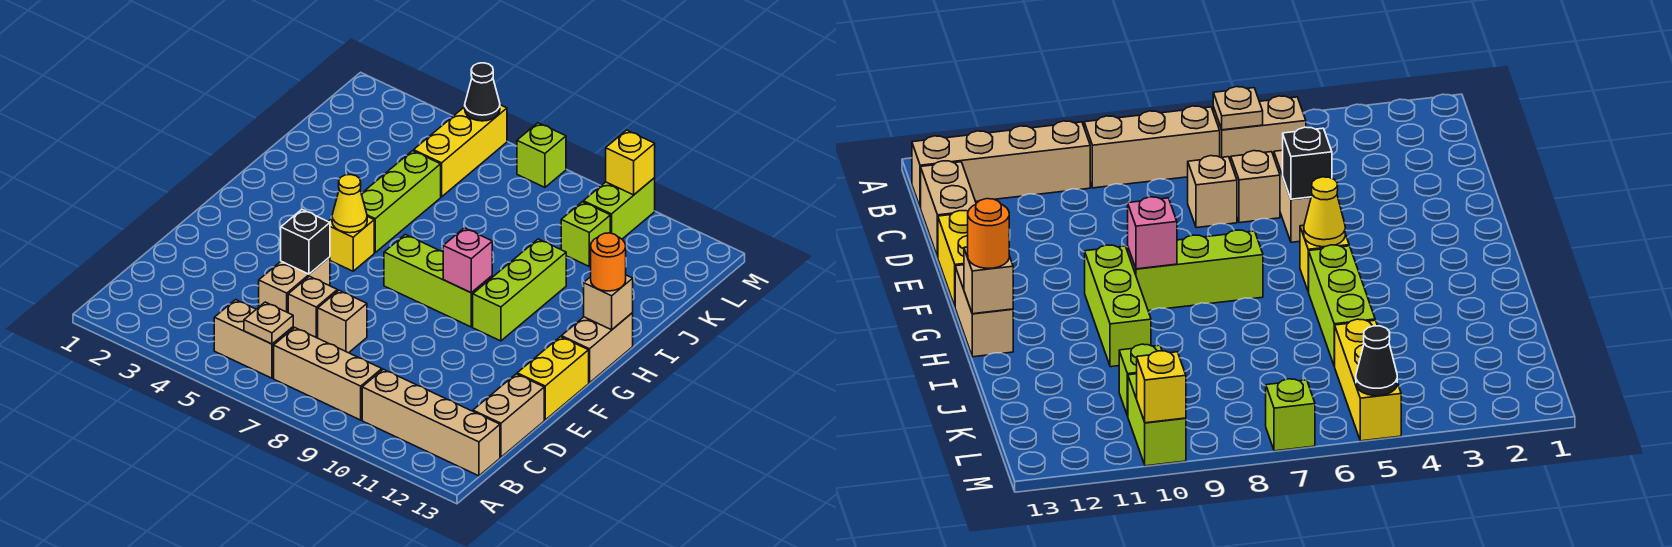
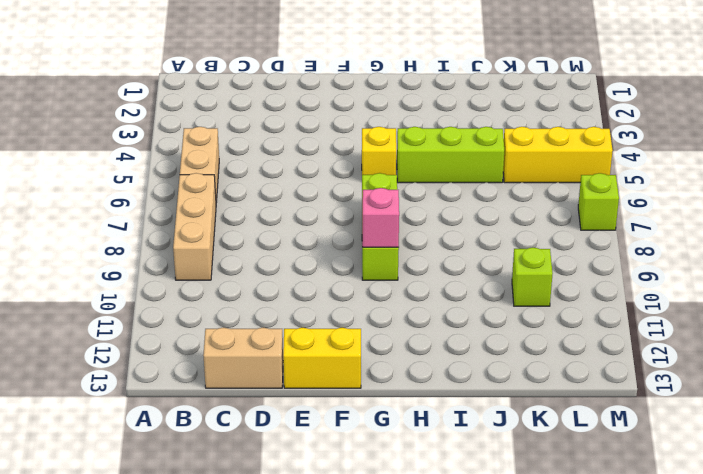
none -> tan 1x4 brick [362,369,500,476]
none -> tan 1x2 brick [259,257,330,313]
none -> tan 1x1 brick [288,276,337,338]

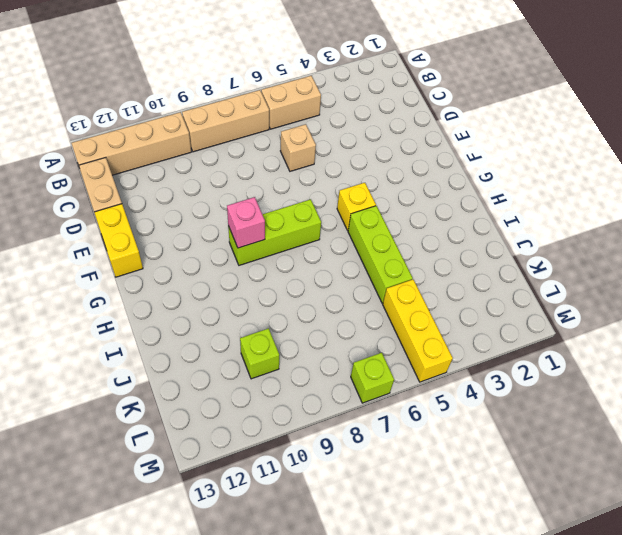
none -> tan 1x2 brick [259,257,330,313]
none -> tan 1x1 brick [318,290,367,353]
none -> lime 1x3 brick [473,239,566,341]

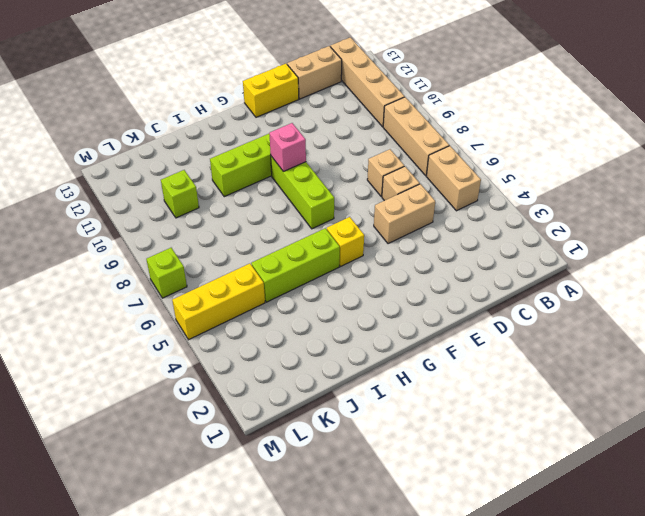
none -> tan 1x2 brick [561,313,633,383]
none -> lime 1x2 brick [583,178,655,239]
none -> tan 1x1 plate [244,302,293,344]

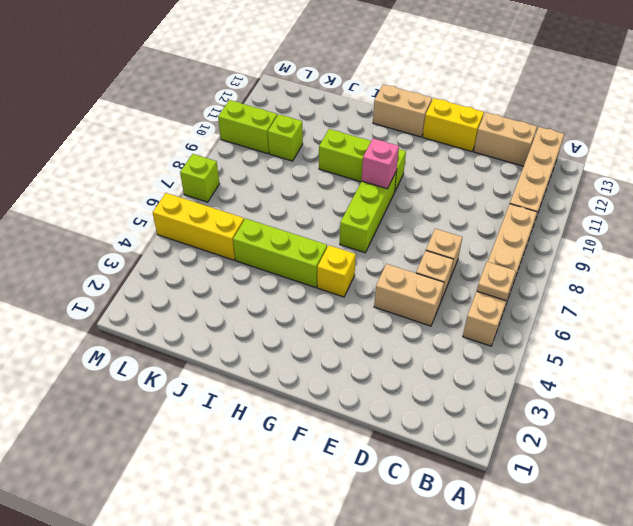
none -> black 1x1 brick [281,210,330,274]
none -> yellow 1x1 cone [332,175,367,233]
none -> tan 1x1 brick [584,275,633,330]

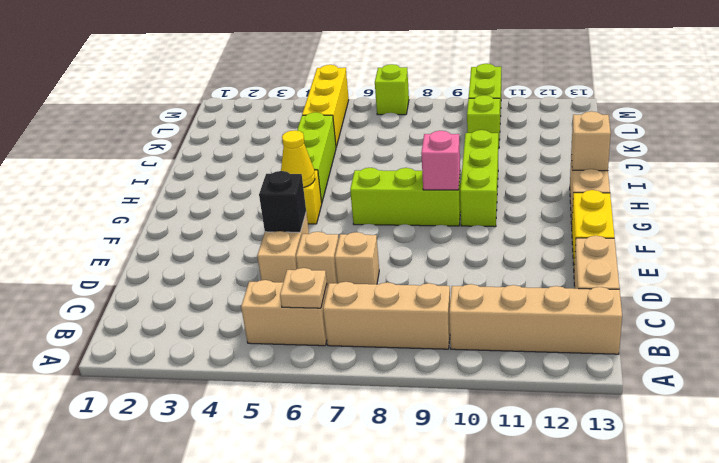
none -> black 1x1 cone [465,63,500,121]
none -> yellow 1x1 brick [606,130,655,195]
none -> orange 1x1 round brick [591,233,626,291]

